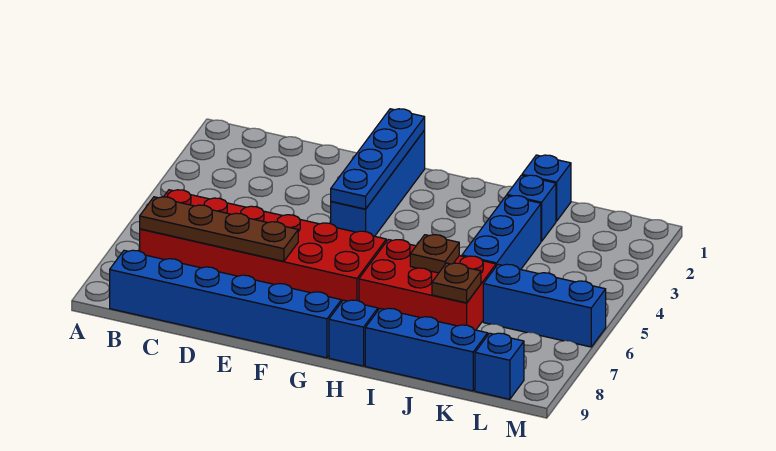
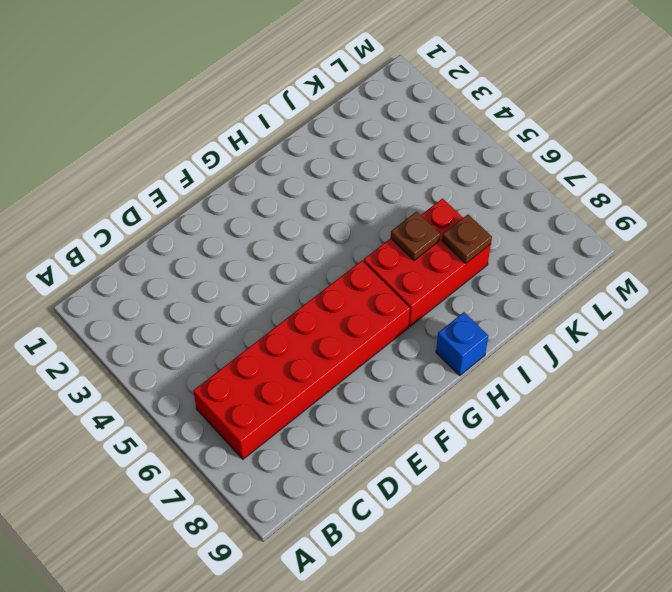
none -> blue 1x6 brick [110,250,341,358]
none -> blue 1x4 brick [331,130,425,236]
none -> blue 1x3 brick [365,308,488,391]

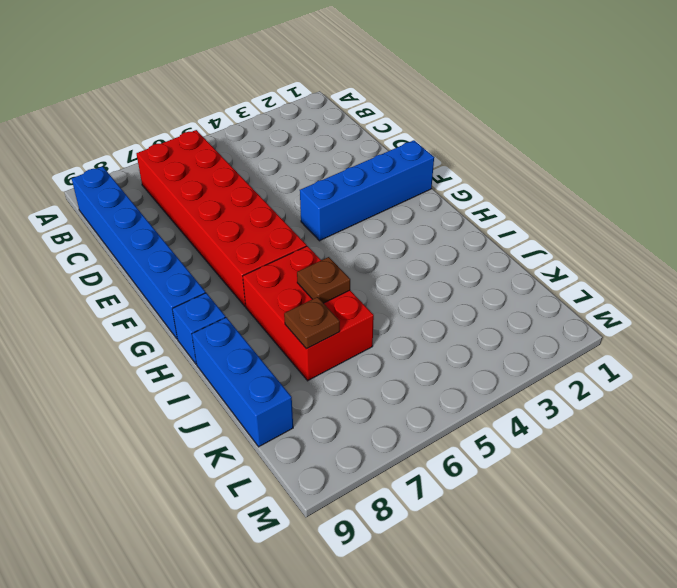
none -> blue 1x1 brick [522,155,571,221]
none -> blue 1x1 brick [507,175,556,241]
none -> blue 1x3 brick [462,196,541,269]

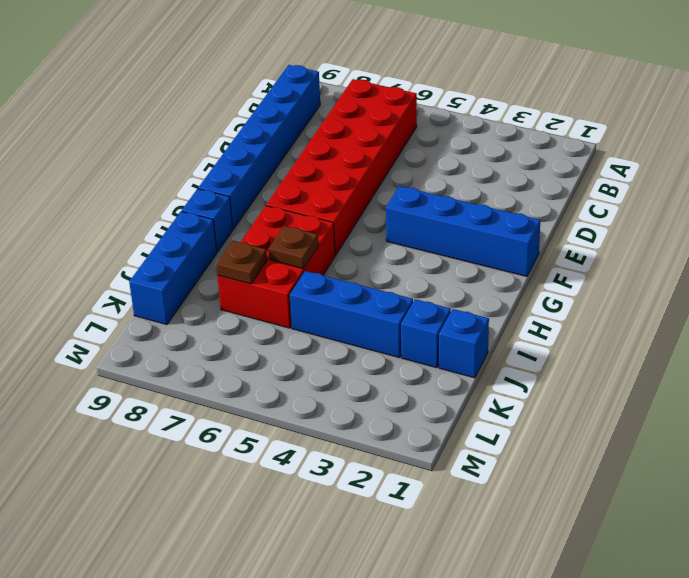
none -> blue 1x3 brick [483,264,606,347]
none -> blue 1x1 brick [475,333,524,399]
none -> brown 1x4 plate [140,197,298,261]

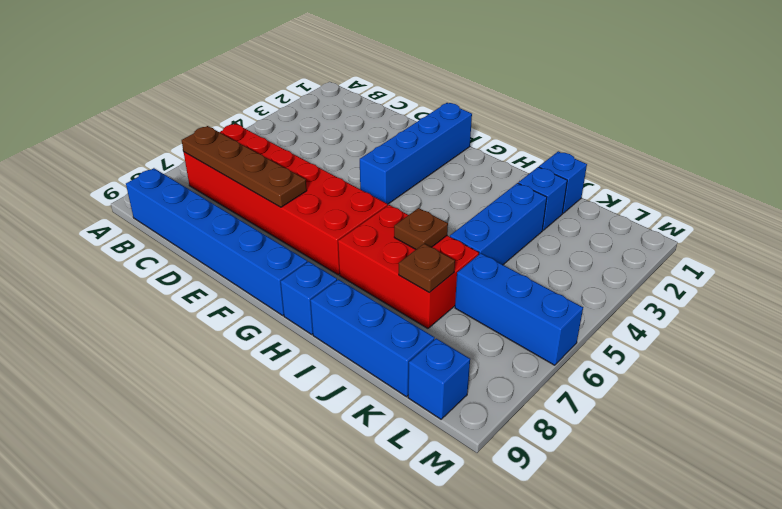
none -> blue 1x4 plate [331,109,425,209]

